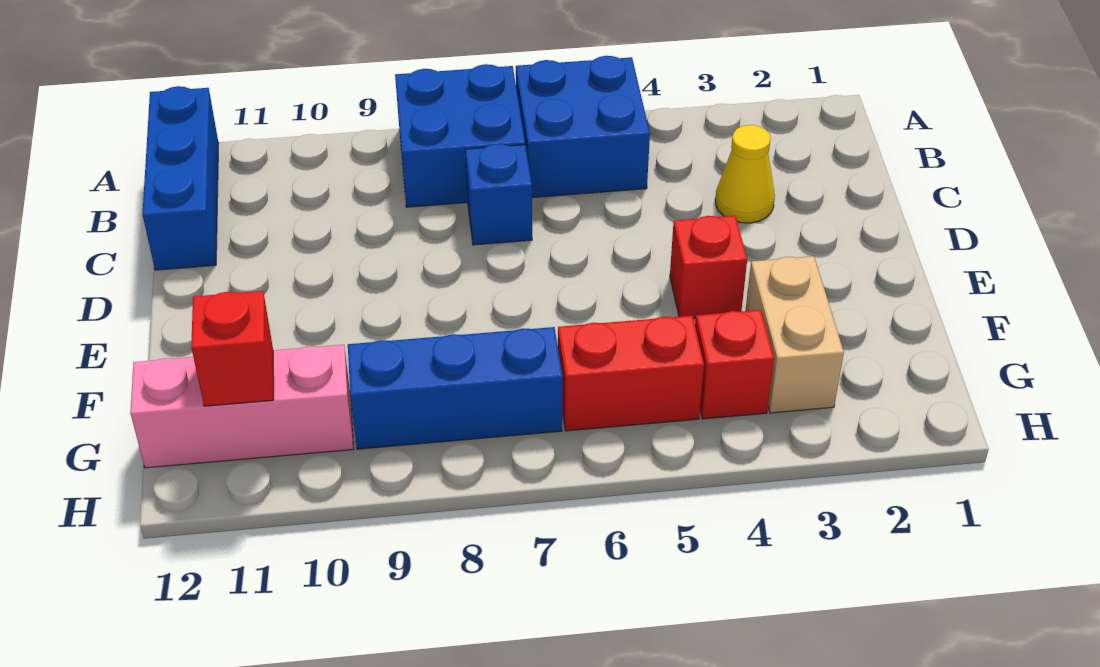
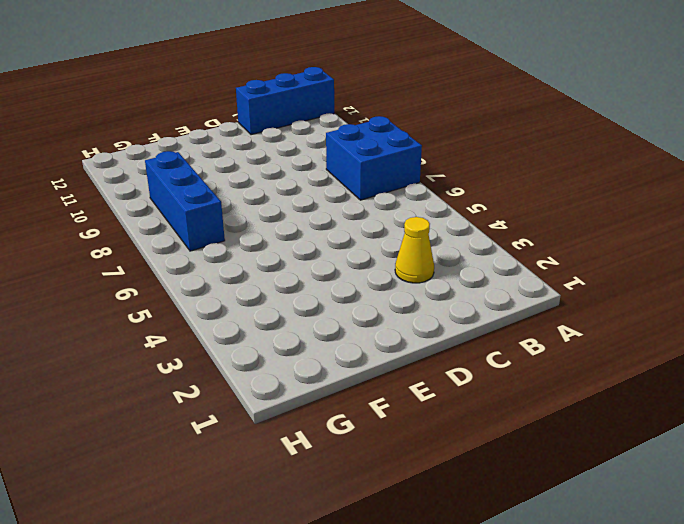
none -> blue 2x2 brick [516,56,650,198]
none -> blue 1x1 brick [465,144,532,245]
none -> red 1x1 brick [670,216,747,319]

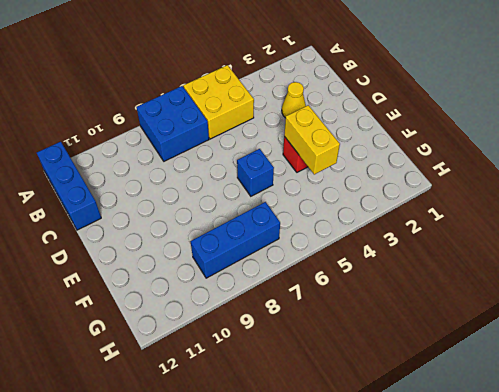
yellow 2x2 brick [183,65,254,139] -> blue 2x2 brick [516,56,650,198]
yellow 1x2 brick [284,105,340,174] -> none
blue 1x1 brick [237,149,274,196] -> blue 1x1 brick moved to [465,144,532,245]
none -> tan 1x2 brick [745,256,844,413]
none -> red 1x1 brick [695,310,774,419]
none -> red 1x2 brick [558,316,704,431]

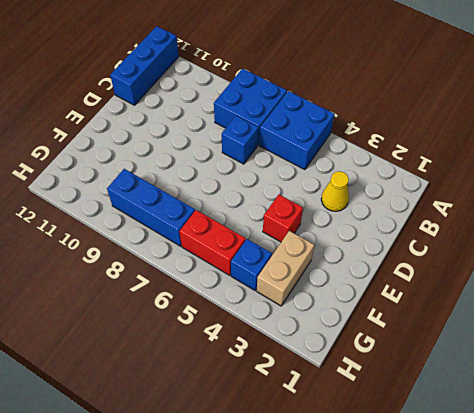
blue 1x1 brick [231,239,272,290] -> red 1x1 brick [695,310,774,419]
none -> pink 1x3 brick [130,345,354,468]
none -> red 1x1 brick [191,291,274,406]

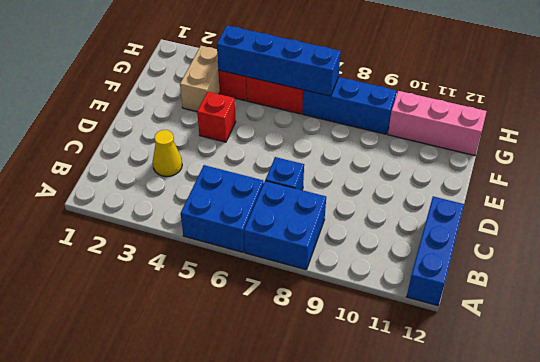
blue 1x4 brick [217,26,341,96] -> none
none -> red 1x1 brick [191,291,274,406]

